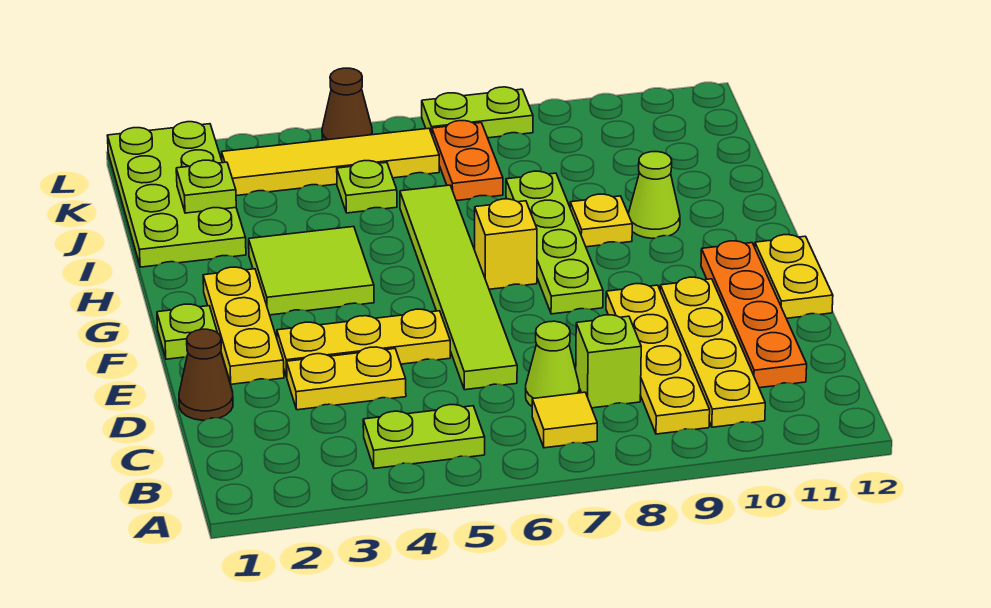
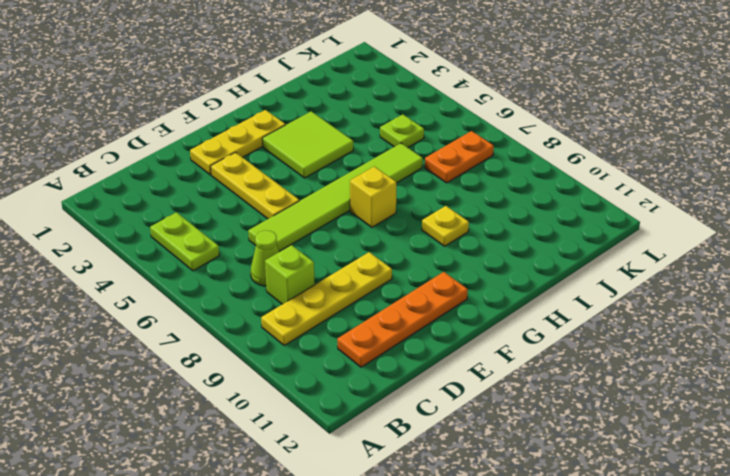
none -> yellow 1x1 tile [532,392,597,448]
none -> yellow 1x4 plate [660,277,765,427]
none -> brown 1x1 cone [179,329,233,420]

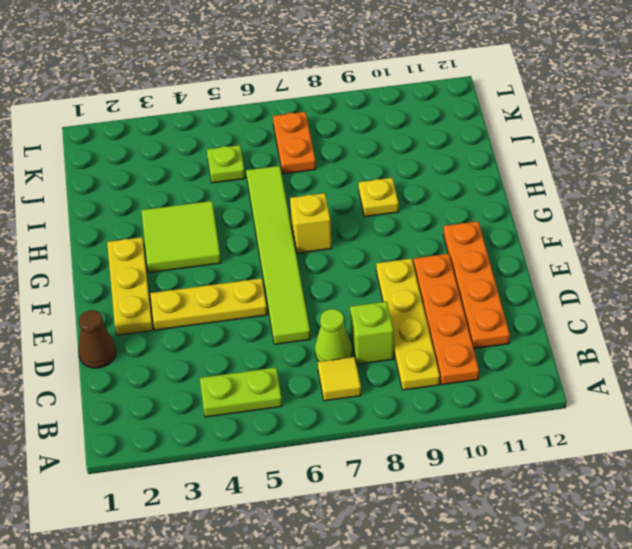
orange 1x4 plate [414,254,479,385] -> yellow 1x4 plate [660,277,765,427]
none -> yellow 1x2 plate [287,347,406,410]
none -> yellow 1x2 plate [755,235,833,318]
none -> lime 1x1 plate [157,304,217,359]

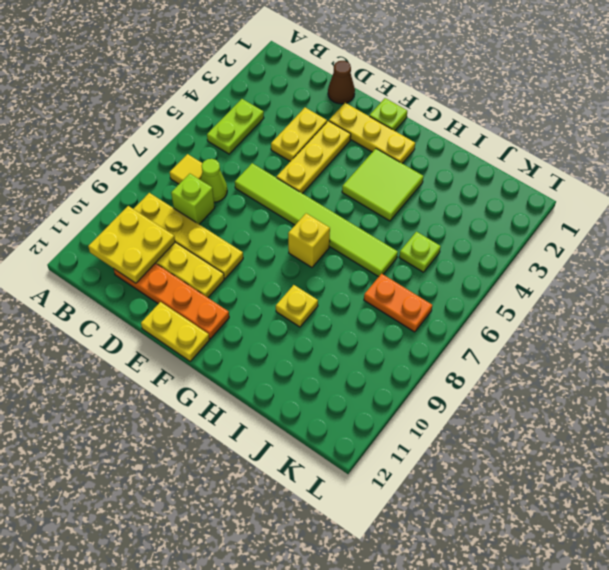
yellow 2x2 plate [88,206,175,283] -> none
none -> lime 1x4 plate [506,171,603,314]
none -> lime 1x1 cone [628,152,680,238]
none -> lime 2x4 plate [107,122,246,267]

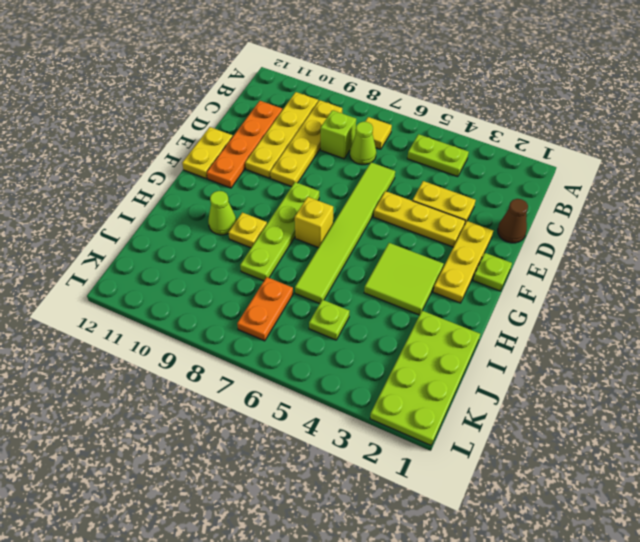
none -> yellow 1x4 tile [222,128,439,196]
none -> brown 1x1 cone [322,68,372,140]
none -> lime 1x2 plate [422,87,533,138]

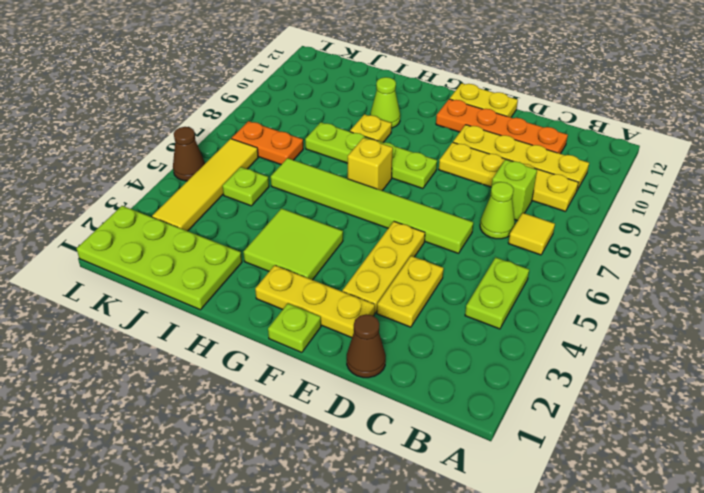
none -> lime 1x2 plate [422,87,533,138]
none -> lime 1x1 plate [176,160,236,213]

